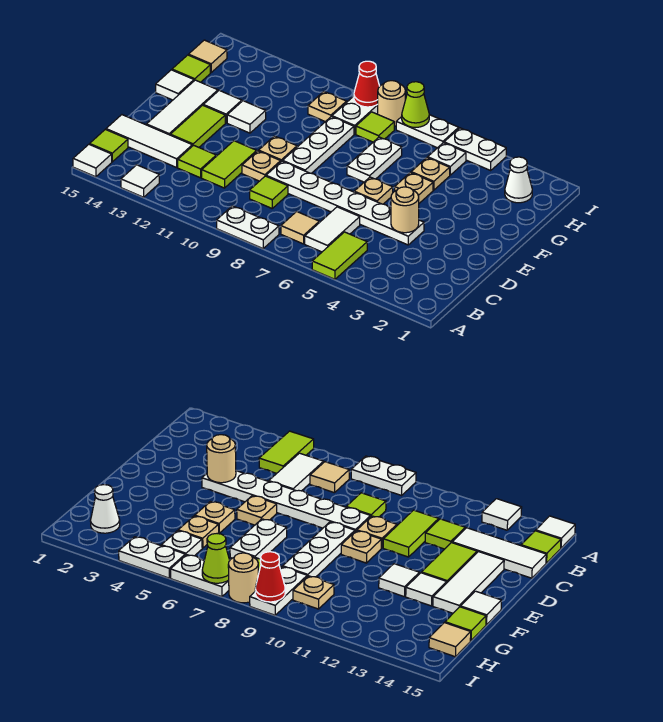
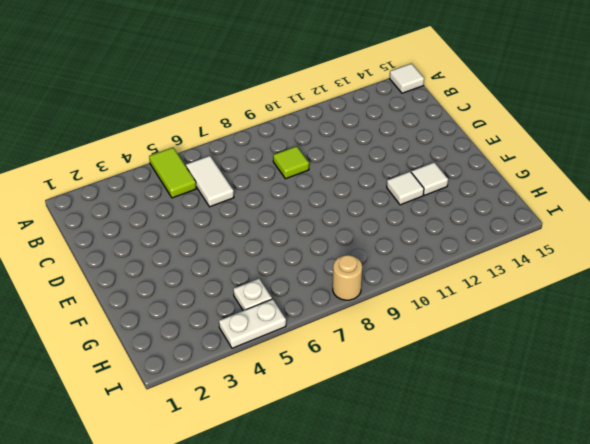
none -> white 1x2 plate [217,206,279,248]
none -> white 1x1 tile [121,165,159,197]
none -> tan 1x1 tile [281,212,319,244]
none -> lime 1x1 tile [90,129,128,162]

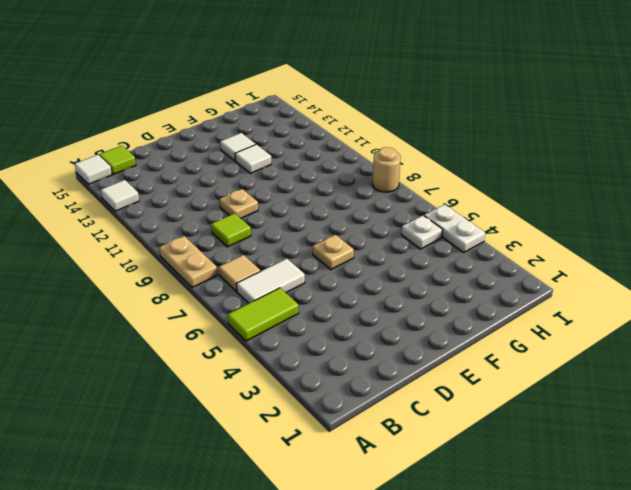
tan 1x2 plate [159,236,217,288] -> white 1x2 plate [217,206,279,248]
none -> lime 1x2 tile [202,141,257,188]
none -> lime 1x1 tile [178,145,216,178]
none -> white 1x3 tile [106,115,192,168]
none -> white 1x6 plate [266,161,424,245]

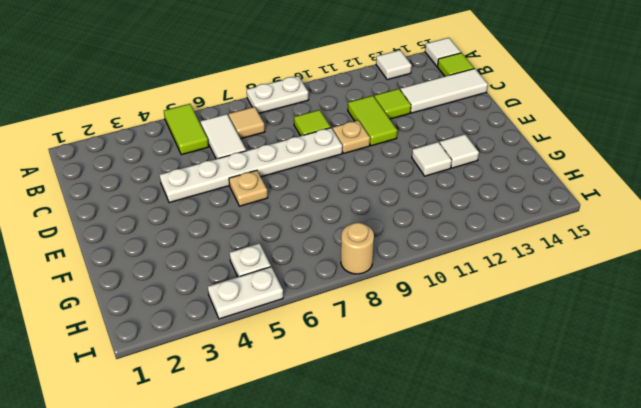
none -> lime 1x2 tile [170,105,225,147]
none -> white 1x3 tile [146,80,218,135]
none -> white 1x3 plate [283,117,354,173]
none -> tan 1x1 plate [259,136,297,161]

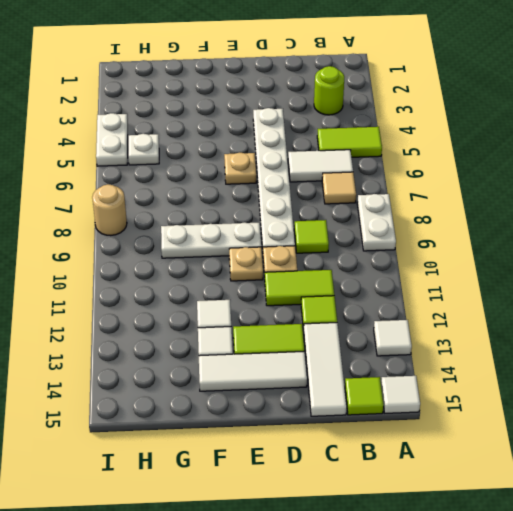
lime 1x1 round brick [314,66,344,115] -> none
none -> tan 1x1 plate [395,173,433,203]
none -> white 1x2 plate [347,137,402,182]
none -> white 1x1 tile [156,70,194,100]
none -> tan 1x1 plate [411,158,450,190]

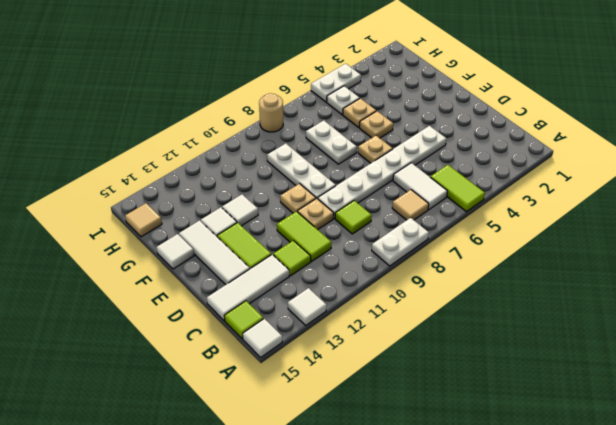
none -> lime 1x1 tile [172,55,210,82]
none -> white 1x1 cone [505,157,532,203]
none -> lime 1x1 tile [356,112,394,142]
none -> white 1x2 plate [332,96,378,134]

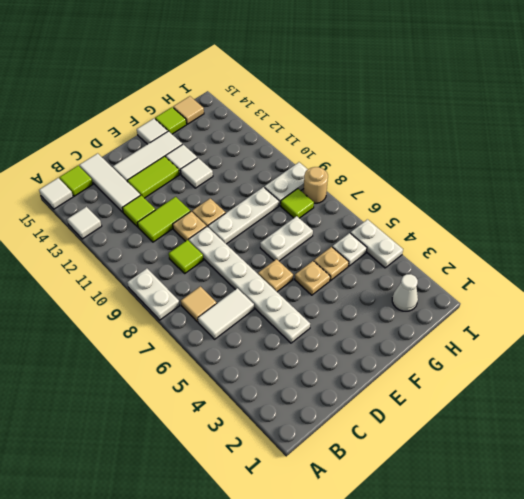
none -> lime 1x2 tile [312,232,367,279]
none -> tan 1x1 plate [308,91,347,122]
none -> white 1x2 plate [396,115,459,148]
none -> tan 1x1 round brick [391,187,419,233]

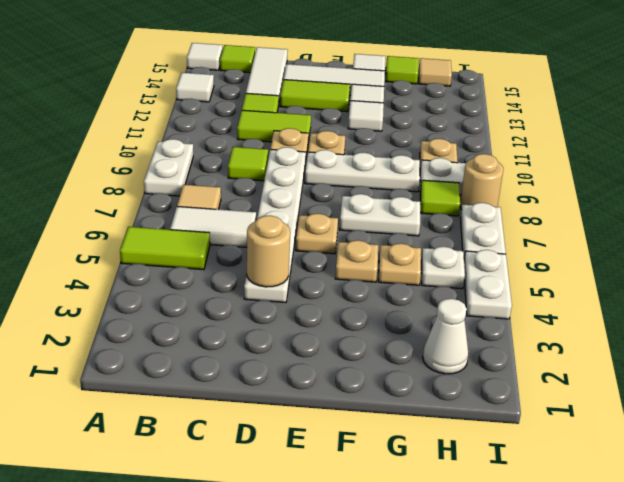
none -> lime 1x1 cone [402,82,429,127]
none -> red 1x1 cone [354,61,380,107]

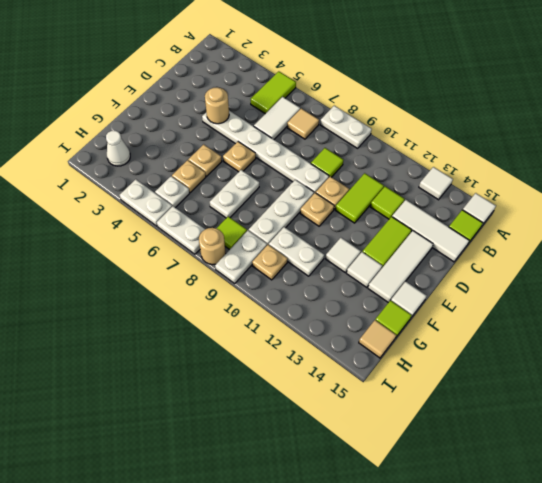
white 1x2 plate [269,227,324,276] -> none
none -> lime 1x1 cone [402,82,429,127]
none -> red 1x1 cone [354,61,380,107]

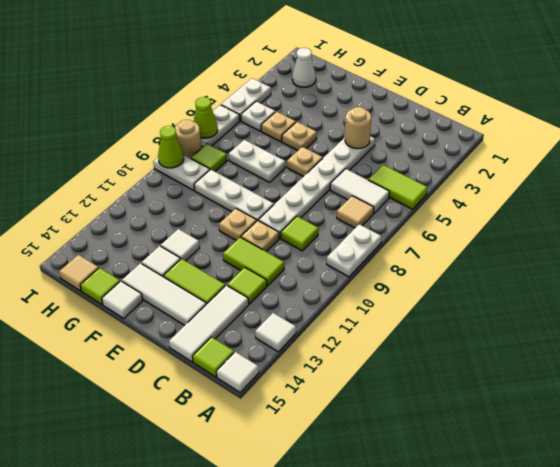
lime 1x1 cone [158,126,184,168] -> red 1x1 cone [354,61,380,107]
none -> tan 1x1 plate [308,91,347,122]

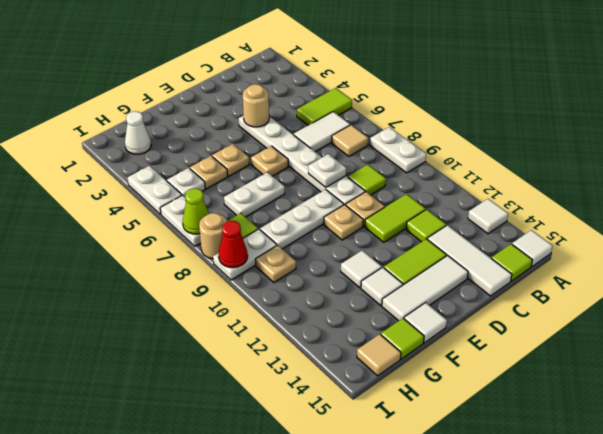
white 1x1 plate [308,154,346,187] -> none

